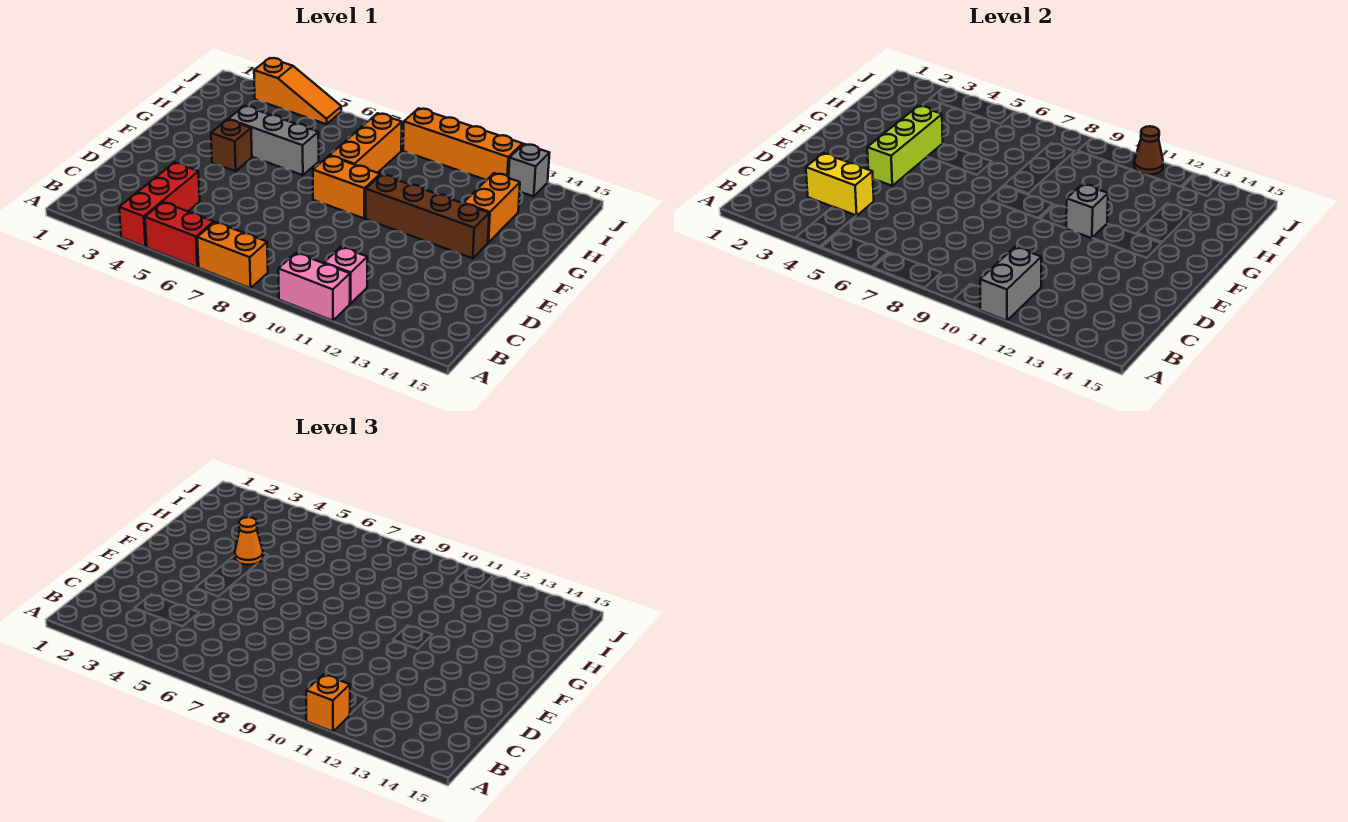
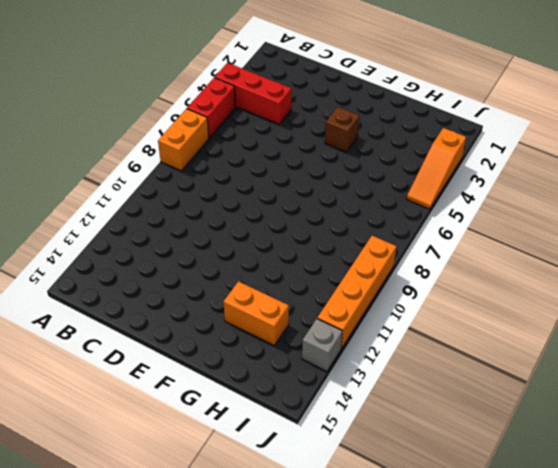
none -> pink 1x2 brick [278,253,350,321]
none -> pink 1x1 brick [324,247,367,304]
none -> orange 1x2 brick [313,156,380,218]

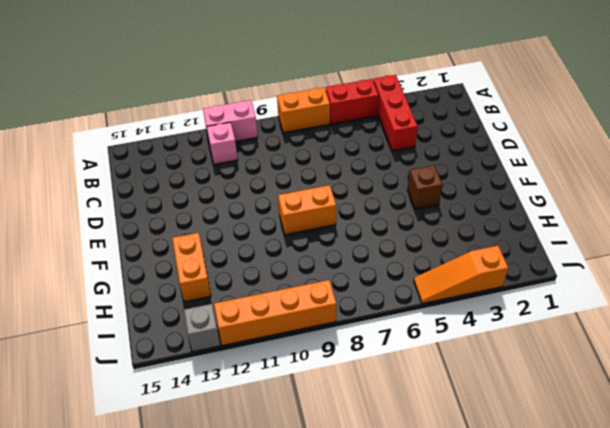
none -> brown 1x4 brick [366,174,489,258]
none -> grey 1x3 brick [228,106,319,175]
none -> orange 1x3 brick [330,113,402,173]

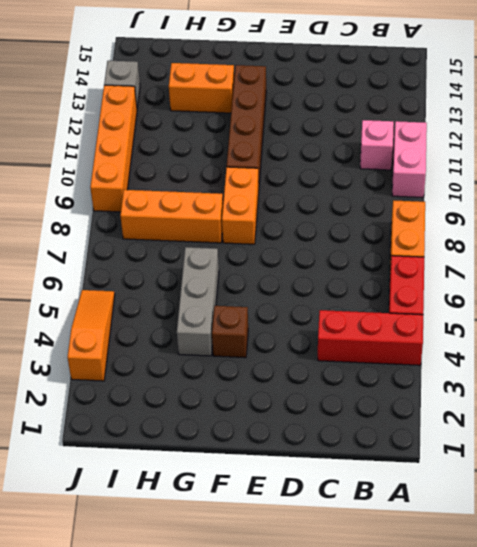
none -> grey 1x2 brick [980,247,1041,321]
none -> yellow 1x2 brick [806,153,874,216]
none -> lime 1x3 brick [867,106,943,186]

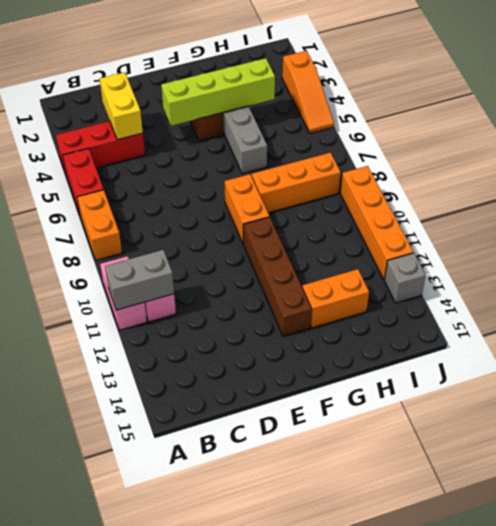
lime 1x4 brick [161,58,275,126] -> lime 1x3 brick [867,106,943,186]
none -> grey 1x1 brick [1066,184,1108,238]
none -> brown 1x1 cone [1134,126,1163,175]
none -> orange 1x1 brick [306,674,350,732]

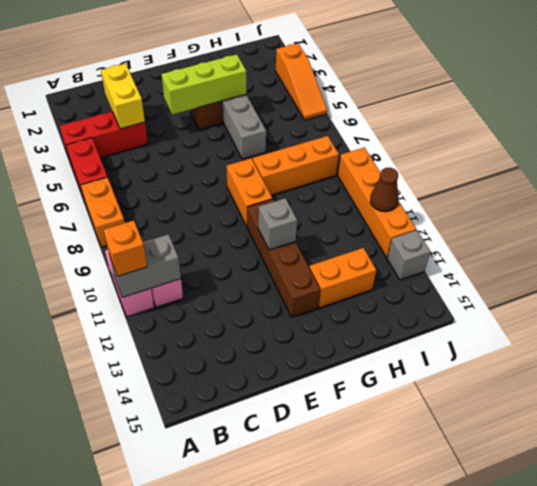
none -> orange 1x1 cone [235,517,263,565]

